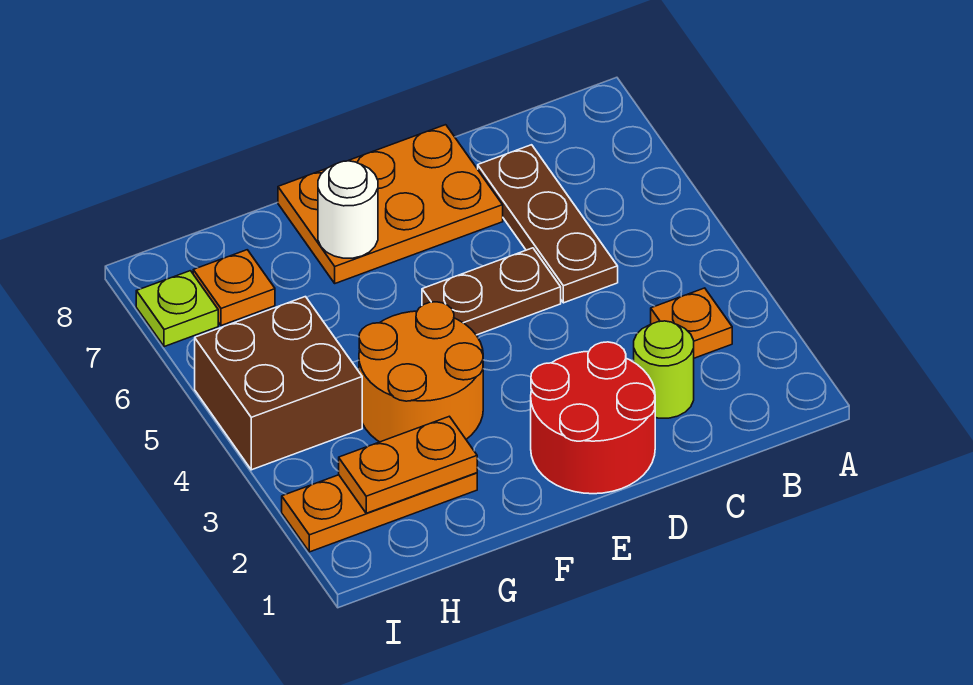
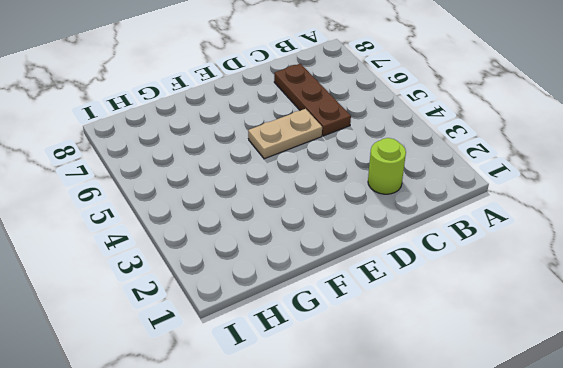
tan 1x2 plate [248,109,322,159] -> brown 1x2 plate [422,248,561,335]
none -> orange 1x1 plate [651,288,732,358]
none -> red 2x2 round brick [531,342,655,494]
none -> orange 2x3 plate [278,125,503,283]

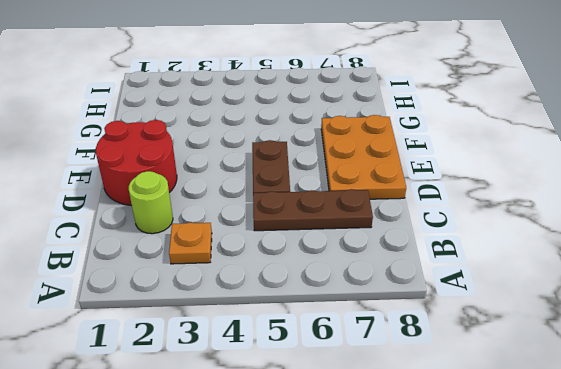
none -> orange 2x2 round brick [359,302,483,442]
none -> orange 1x3 plate [282,473,477,552]
none -> brown 2x2 brick [195,297,362,470]

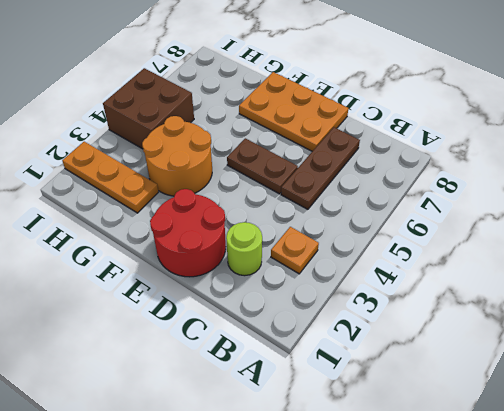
none -> orange 1x1 plate [193,250,275,326]
none -> lime 1x1 plate [136,271,218,347]
none -> white 1x1 round brick [318,161,378,258]

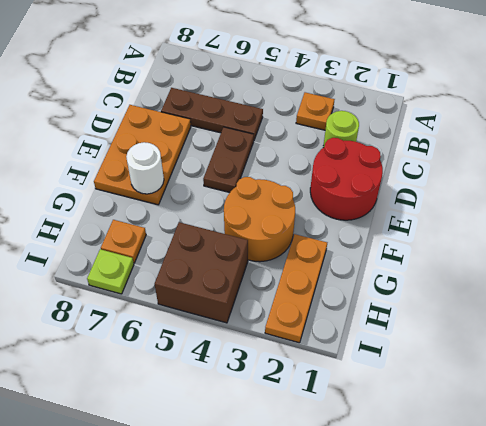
none -> orange 1x2 plate [339,416,477,513]

